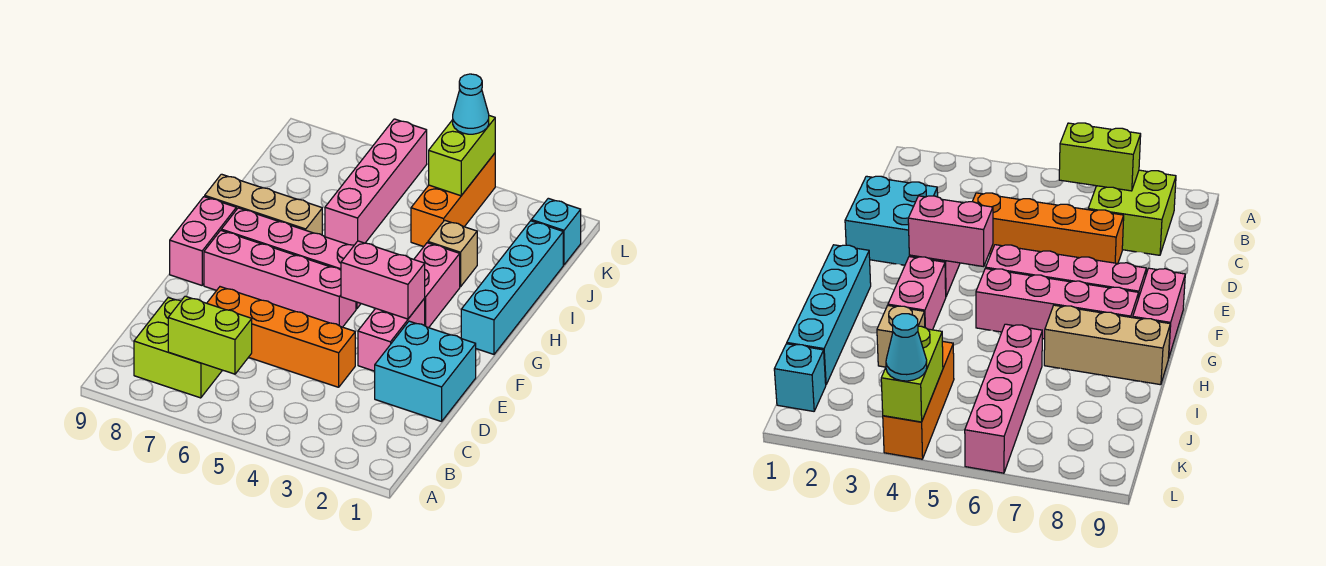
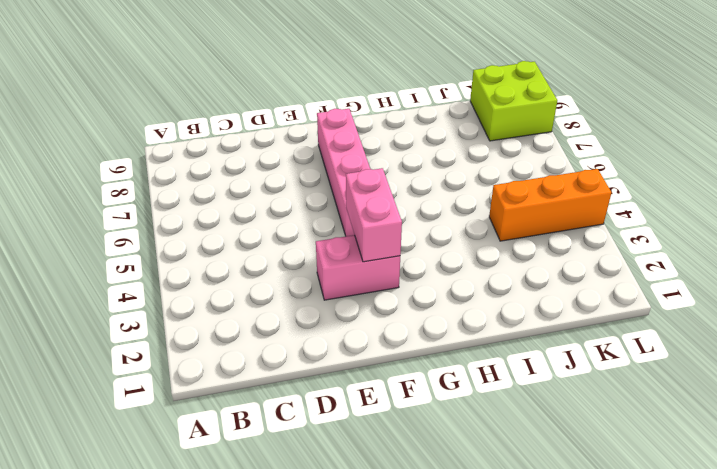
lime 2x2 brick [470,61,557,141] -> lime 2x2 brick moved to [134,298,222,398]
none -> cyan 2x2 brick [375,321,476,422]
none -> orange 1x4 brick [207,287,355,387]
none -> pink 1x2 brick [170,197,236,285]

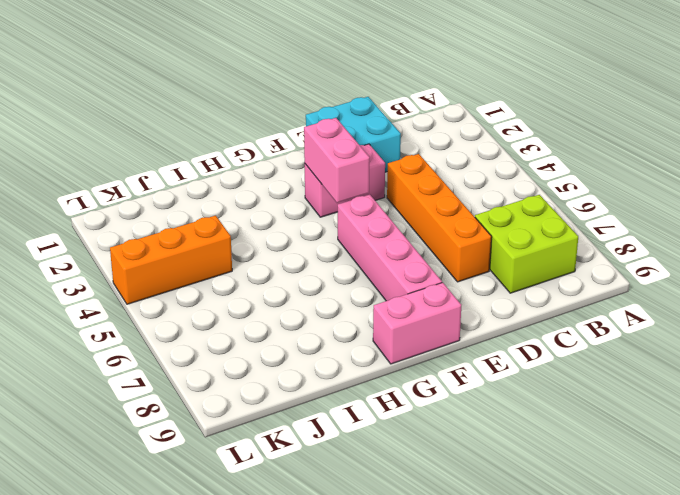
none -> cyan 1x4 brick [461,221,563,354]
none -> pink 1x2 brick [414,243,460,328]
none -> pink 1x4 brick [221,208,361,309]

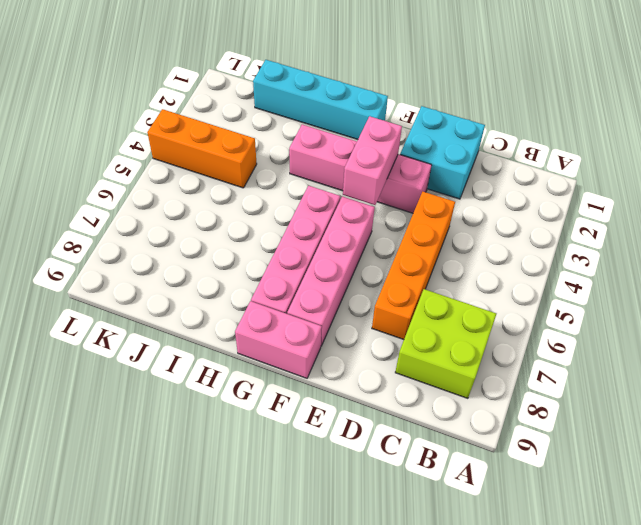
none -> tan 1x3 brick [205,174,322,235]
none -> tan 1x1 brick [428,220,477,287]
none -> pink 1x4 brick [325,119,427,245]

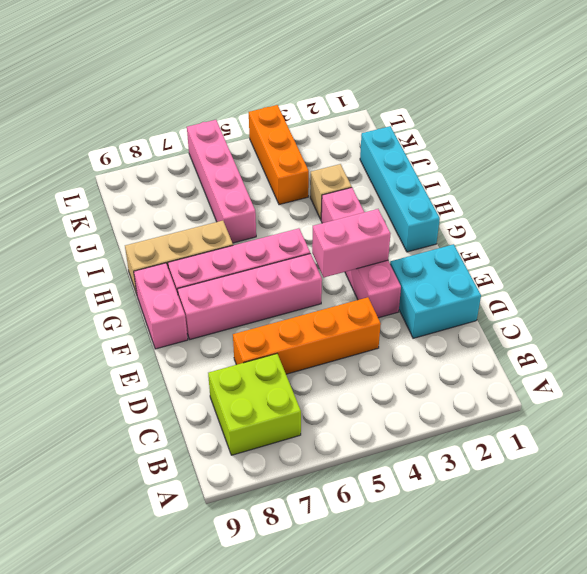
none -> cyan 1x1 brick [531,198,581,265]
none -> lime 1x2 brick [168,296,252,374]
none -> lime 1x2 brick [429,116,495,196]

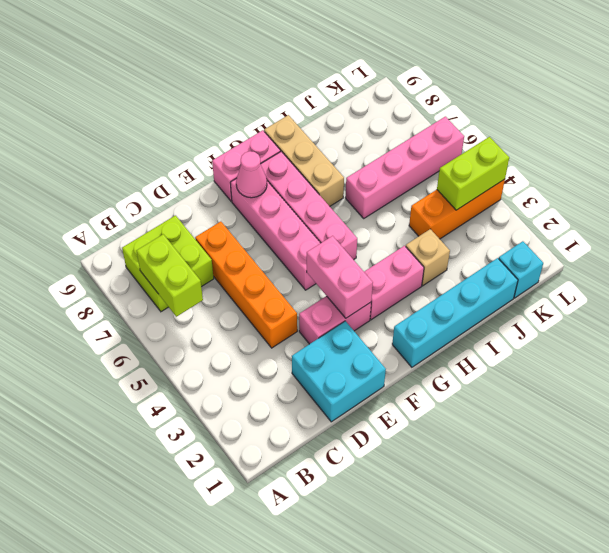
pink 1x1 cone [236,151,267,198] -> none
none -> cyan 1x1 cone [453,74,489,134]

